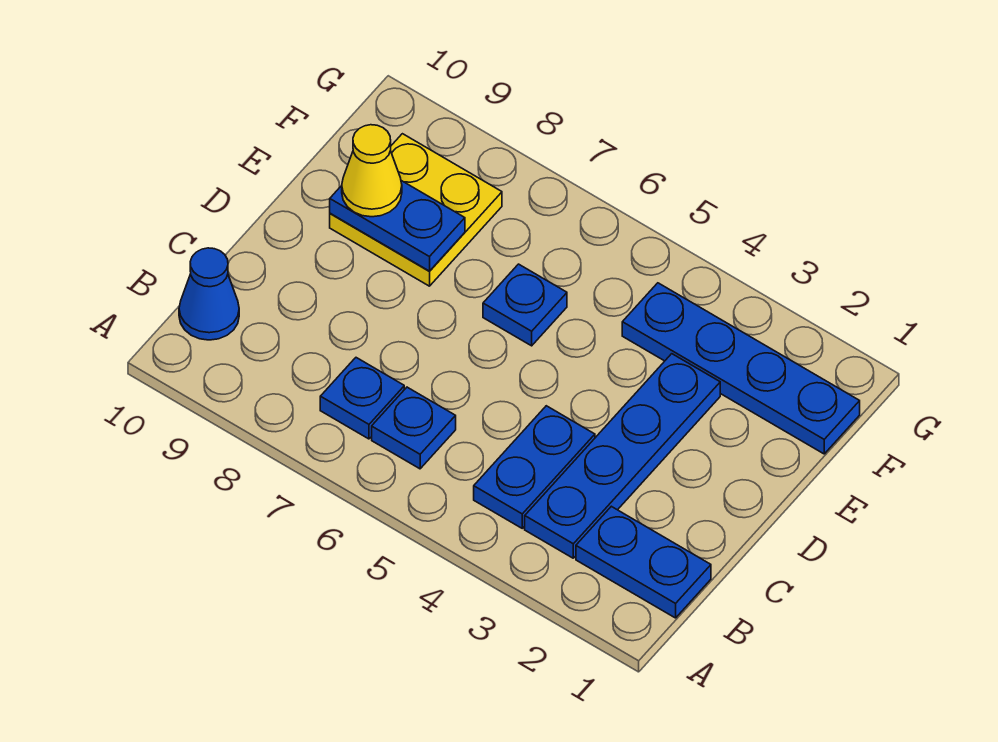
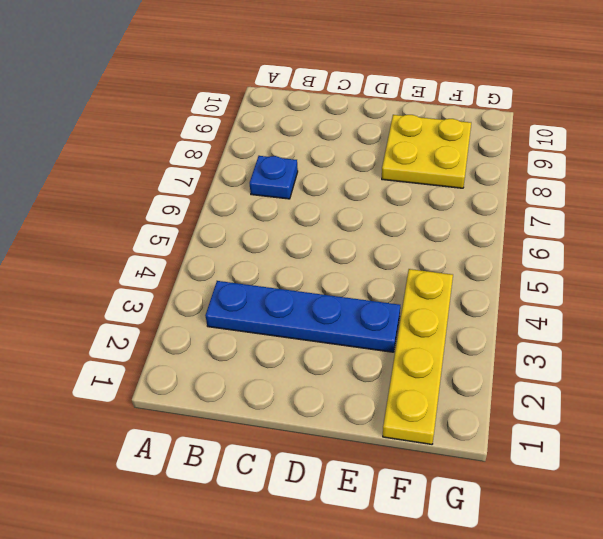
yellow 1x4 plate [383,269,453,444] -> blue 1x4 plate [622,283,860,454]
none -> blue 1x2 plate [576,506,711,618]
none -> blue 1x2 plate [474,406,595,528]

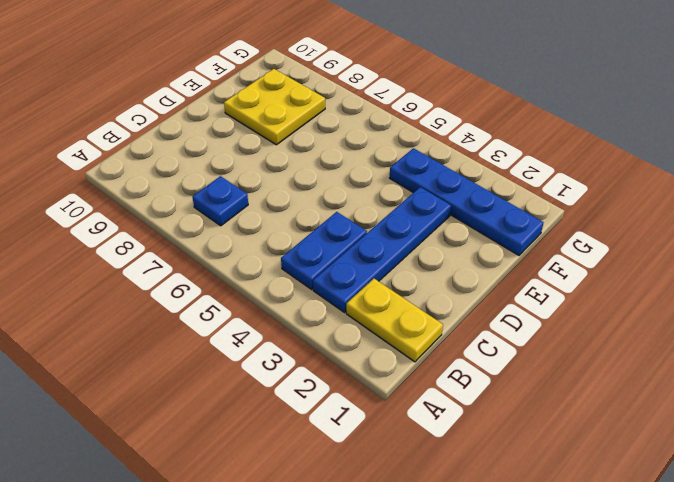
yellow 1x2 plate [346,279,443,362] -> blue 1x2 plate [576,506,711,618]
none -> blue 1x1 plate [372,387,456,469]
none -> blue 1x1 cone [179,248,239,340]

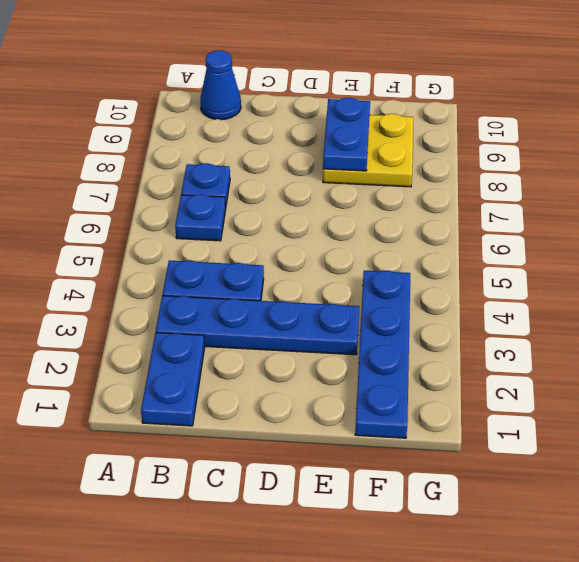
none -> blue 1x1 plate [483,264,567,346]
none -> yellow 1x1 cone [342,125,402,217]

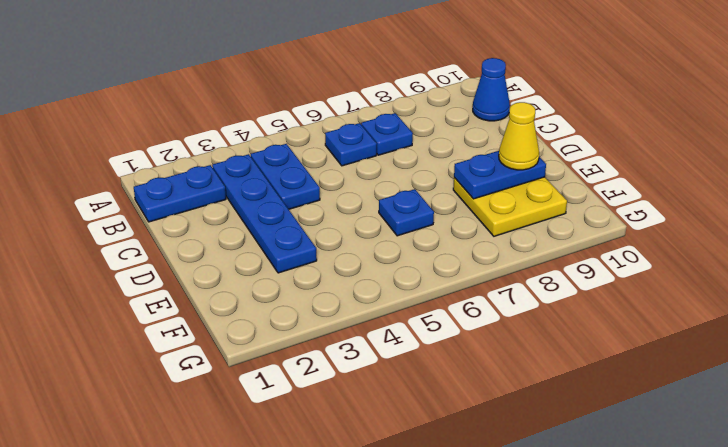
none -> blue 1x4 plate [622,283,860,454]

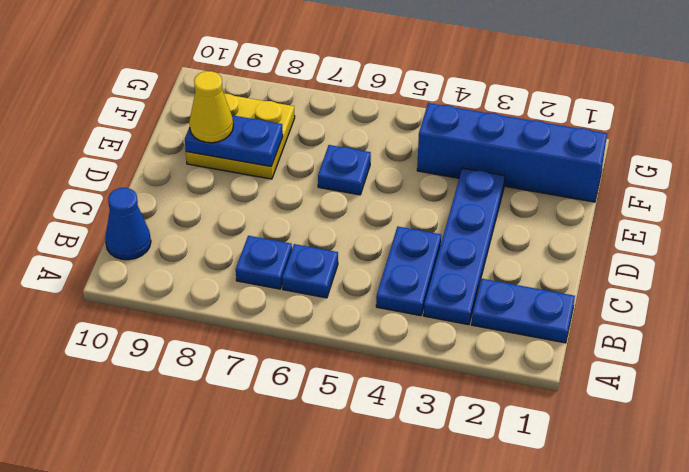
blue 1x4 brick [417,103,607,202] -> blue 1x4 plate [622,283,860,454]

